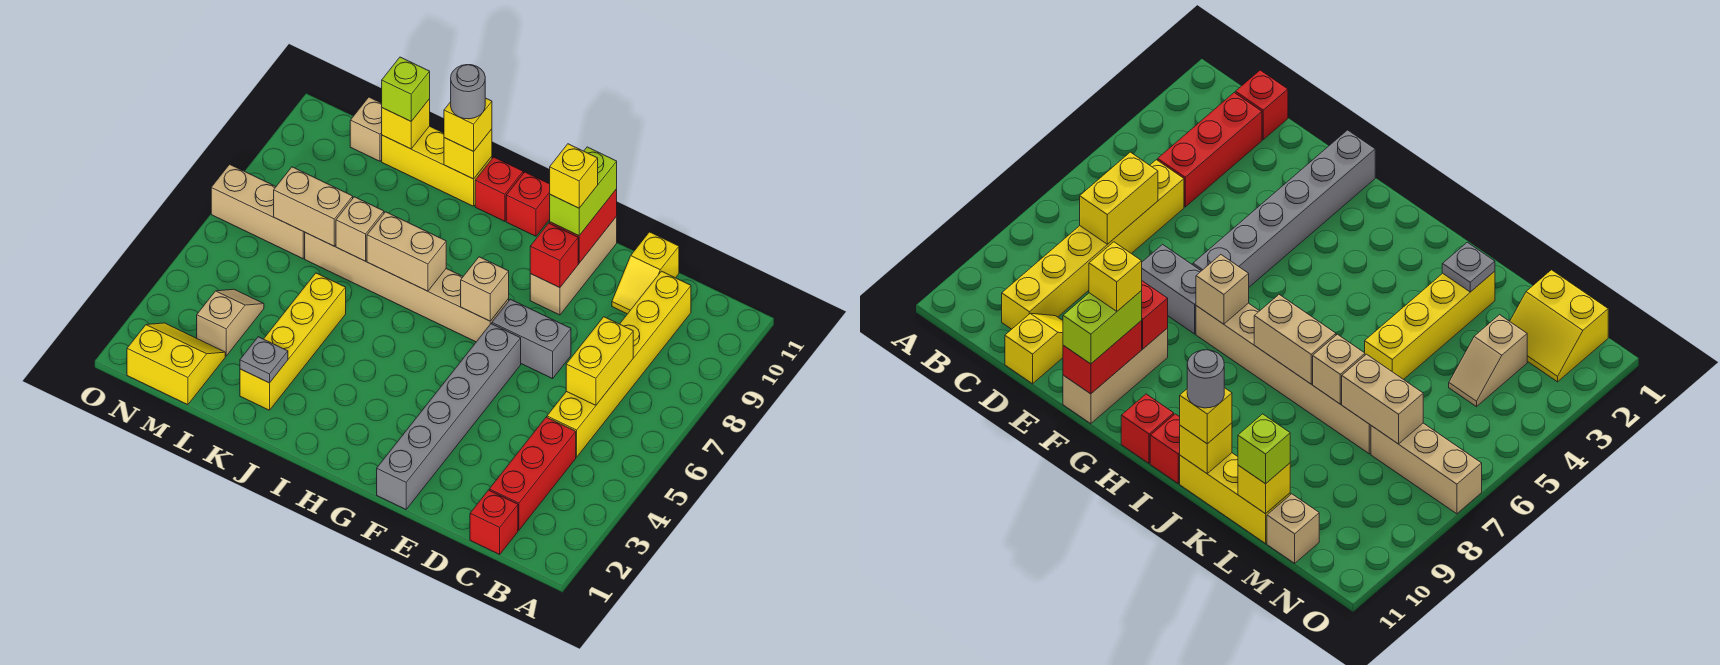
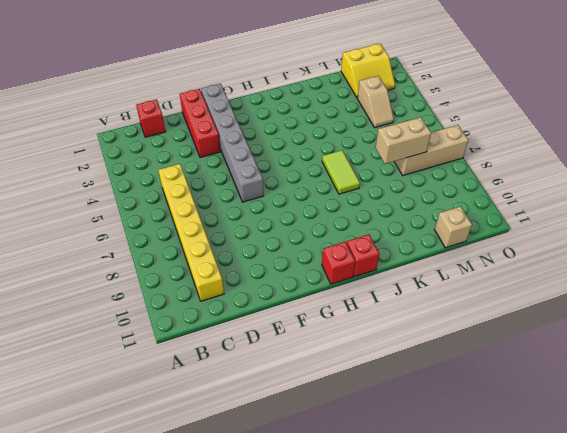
red 1x3 brick [180,89,221,157] -> red 1x3 brick moved to [489,417,576,530]
lime 1x2 tile [322,150,360,194] -> tan 1x6 brick [305,233,509,342]
none -> yellow 1x2 slope [612,232,679,314]
none -> grey 1x2 brick [492,299,571,379]
none -> tan 1x3 brick [530,217,617,315]
none -> yellow 1x3 brick [382,126,492,206]

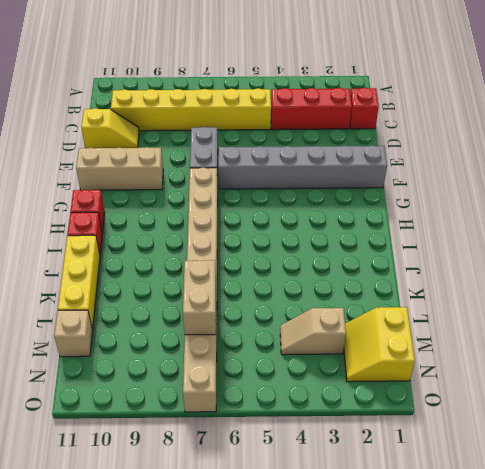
none -> yellow 1x4 brick [240,273,346,410]
none -> yellow 1x2 brick [566,317,633,405]
none -> red 1x1 brick [530,223,578,288]
none -> red 1x2 brick [550,189,617,263]

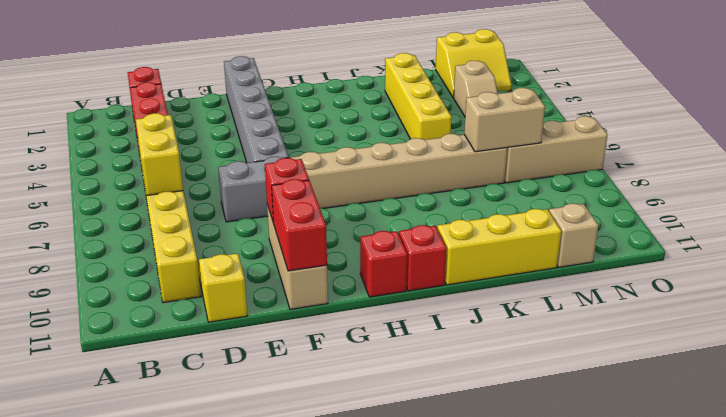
none -> tan 1x1 brick [461,257,509,321]
none -> tan 1x2 brick [367,212,446,291]
none -> yellow 1x1 brick [444,129,492,179]
none -> grey 1x1 plate [240,337,288,383]

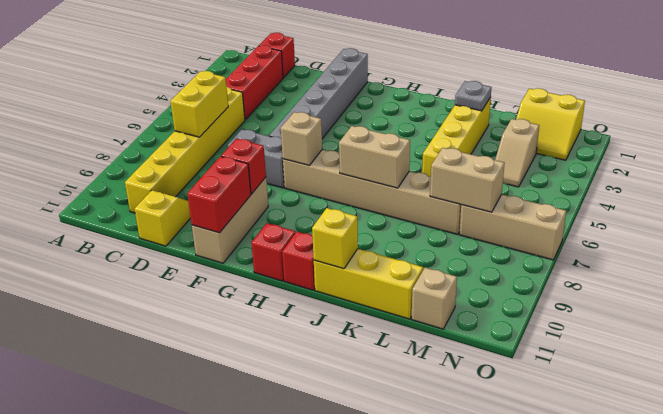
none -> tan 1x1 brick [336,197,384,261]
none -> yellow 1x1 brick [382,99,430,149]
none -> lime 1x2 brick [550,147,617,236]
none -> yellow 1x1 brick [444,98,492,151]

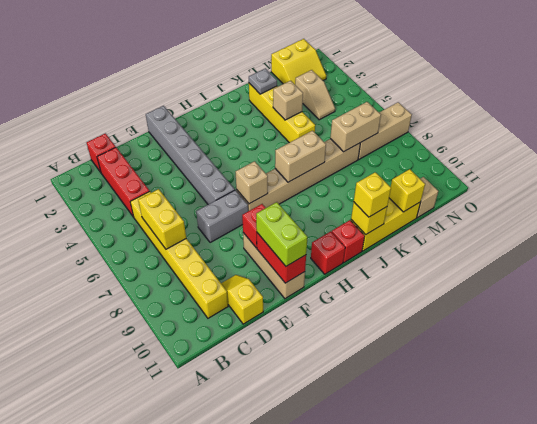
tan 1x1 brick [273,81,303,120] -> tan 1x1 brick moved to [336,197,384,261]
none -> lime 1x1 brick [382,57,430,121]
none -> yellow 1x1 brick [550,144,598,208]
none -> grey 1x1 round brick [451,65,485,119]

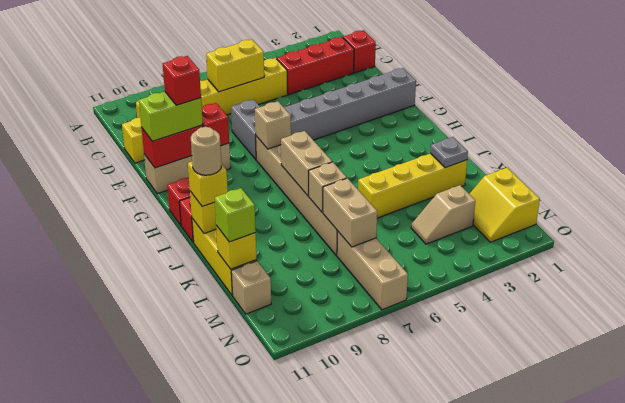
red 1x1 brick [163,56,201,105] -> yellow 1x1 brick [550,144,598,208]
tan 1x1 round brick [191,127,221,175] -> grey 1x1 round brick [451,65,485,119]

